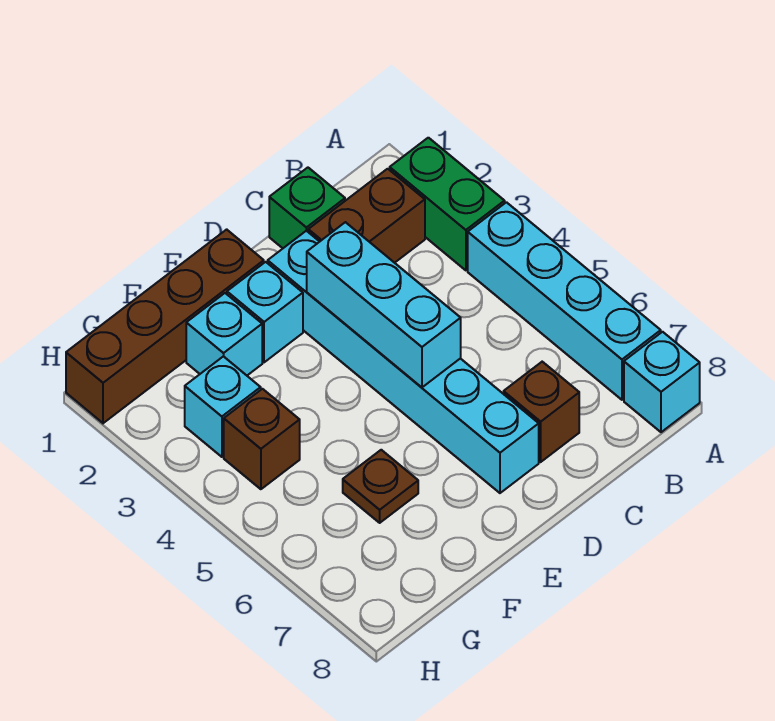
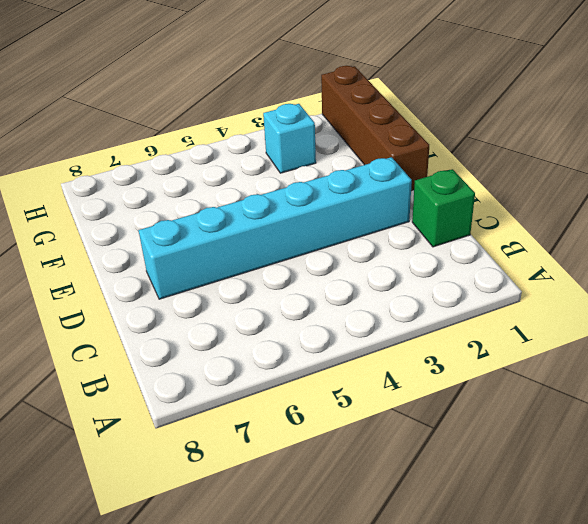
none -> green 1x2 brick [390,138,505,270]
none -> cyan 1x4 brick [468,202,661,400]
none -> cyan 1x1 brick [624,332,700,432]

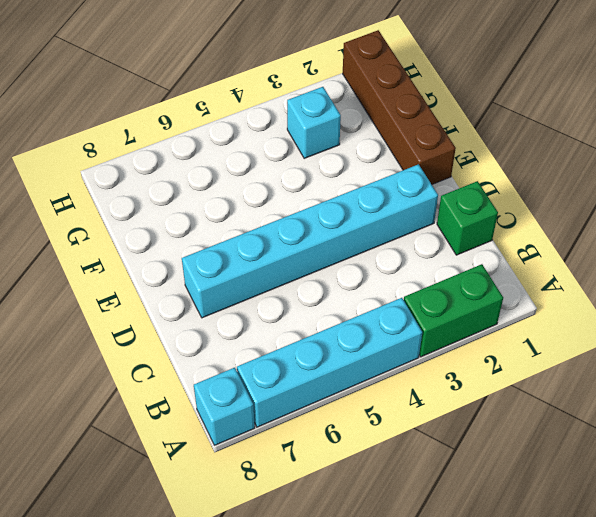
none -> brown 1x2 brick [308,169,425,263]
none -> brown 1x1 brick [504,362,579,462]
none -> cyan 1x1 brick [227,262,303,362]

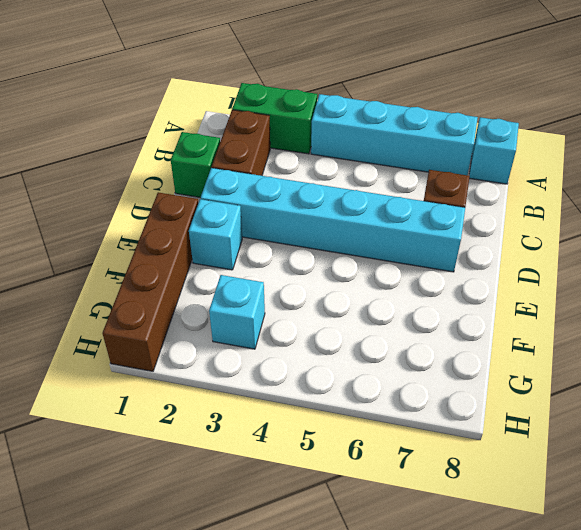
none -> cyan 1x1 brick [186,293,262,375]
none -> brown 1x1 plate [343,450,418,523]
none -> brown 1x1 brick [224,389,300,489]

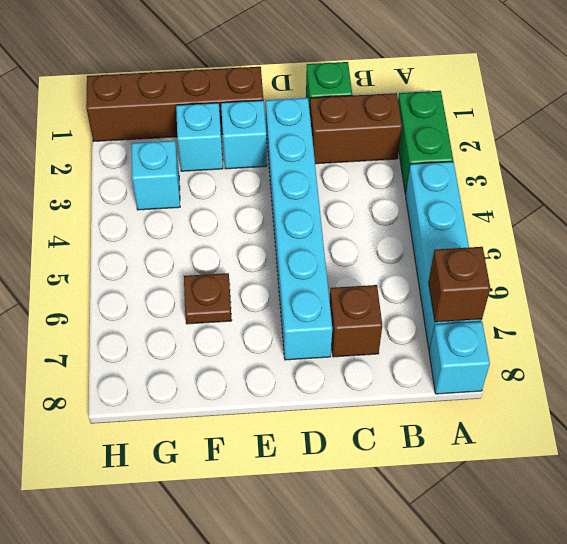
brown 1x1 brick [428,247,490,322] -> brown 1x1 brick moved to [224,389,300,489]
none -> cyan 1x3 brick [307,222,461,387]

